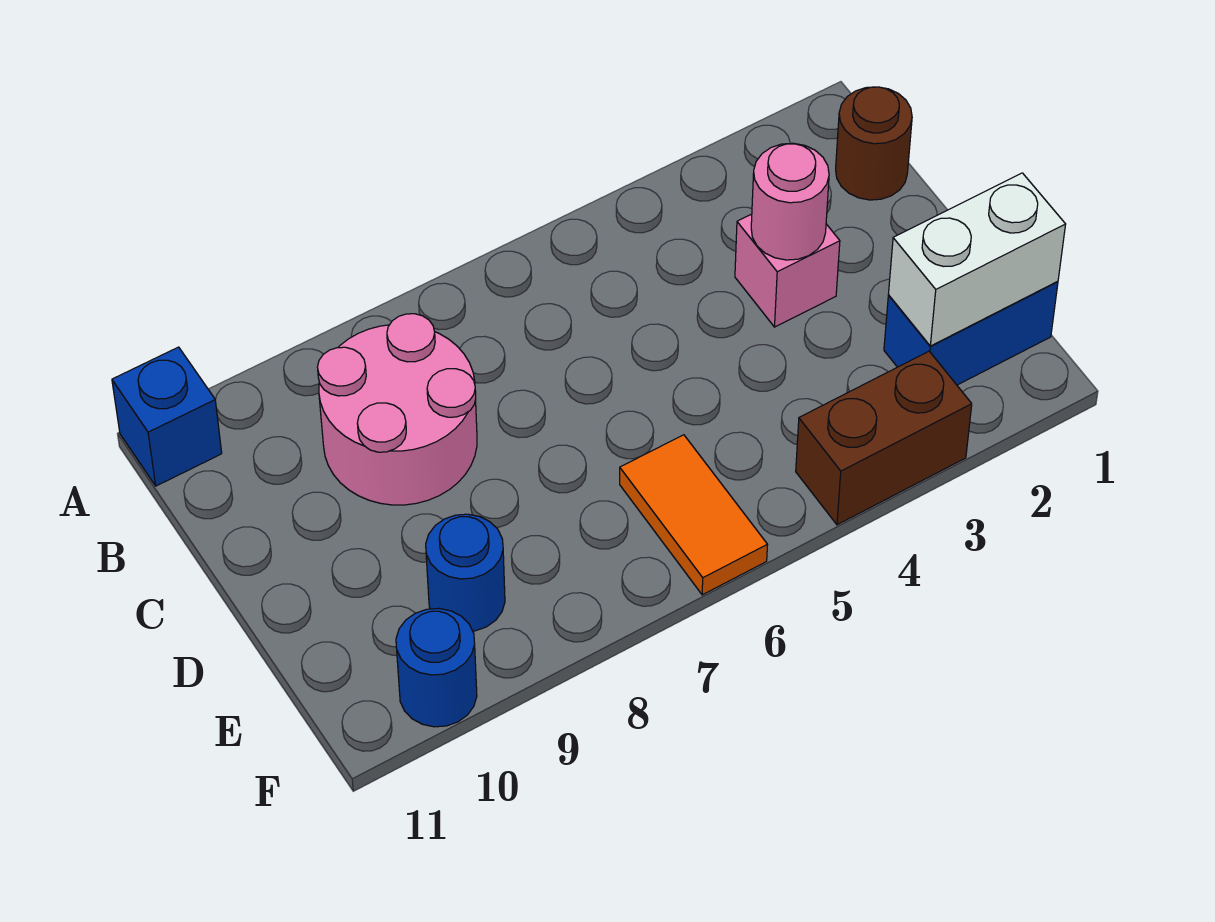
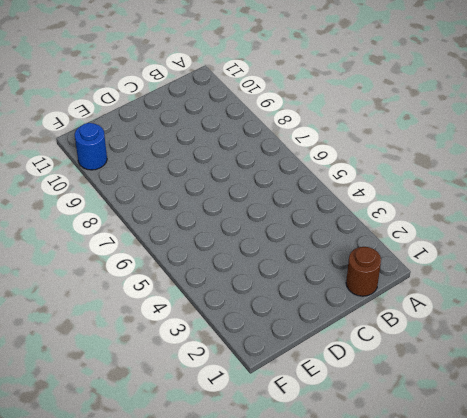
none -> blue 1x1 brick [112,347,222,486]
none -> pink 2x2 round brick [317,314,477,505]

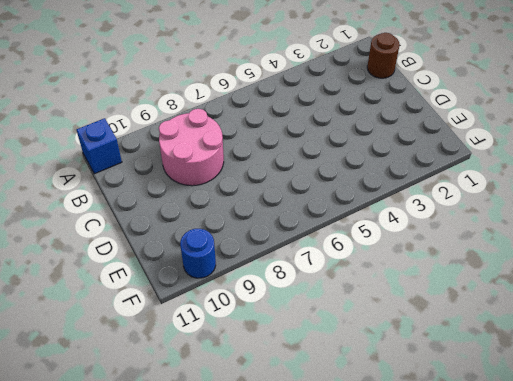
none -> pink 1x1 brick [735,214,840,327]
none -> blue 1x2 brick [884,281,1058,385]

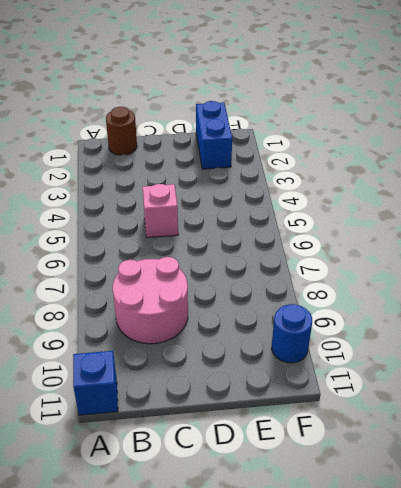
pink 1x1 brick [143,184,178,238] -> pink 1x1 brick moved to [735,214,840,327]
none -> orange 1x2 tile [620,435,768,595]
none -> blue 1x1 round brick [426,514,505,631]

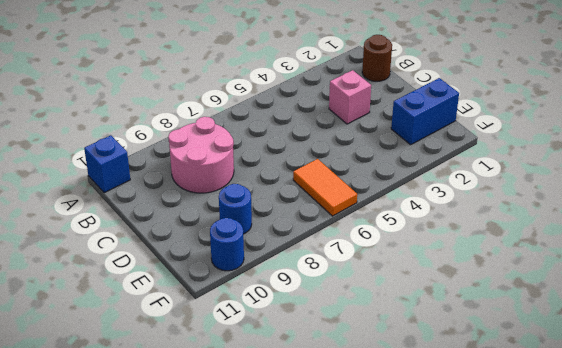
none -> brown 1x2 brick [796,351,972,525]
none -> pink 1x1 round brick [751,143,829,260]

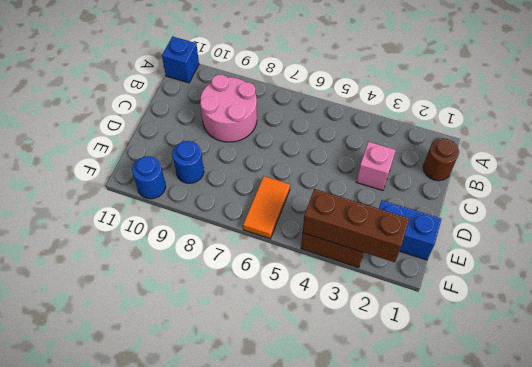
brown 1x3 brick [303,189,409,262] -> none
none -> pink 1x1 round brick [751,143,829,260]
none -> white 1x2 brick [888,173,1066,346]

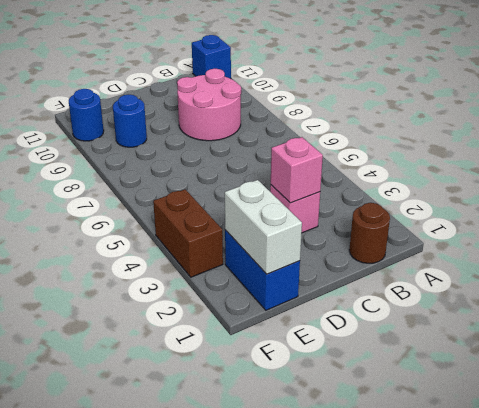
pink 1x1 brick [271,137,323,203] -> pink 1x1 round brick [751,143,829,260]
none -> orange 1x2 tile [620,435,768,595]

